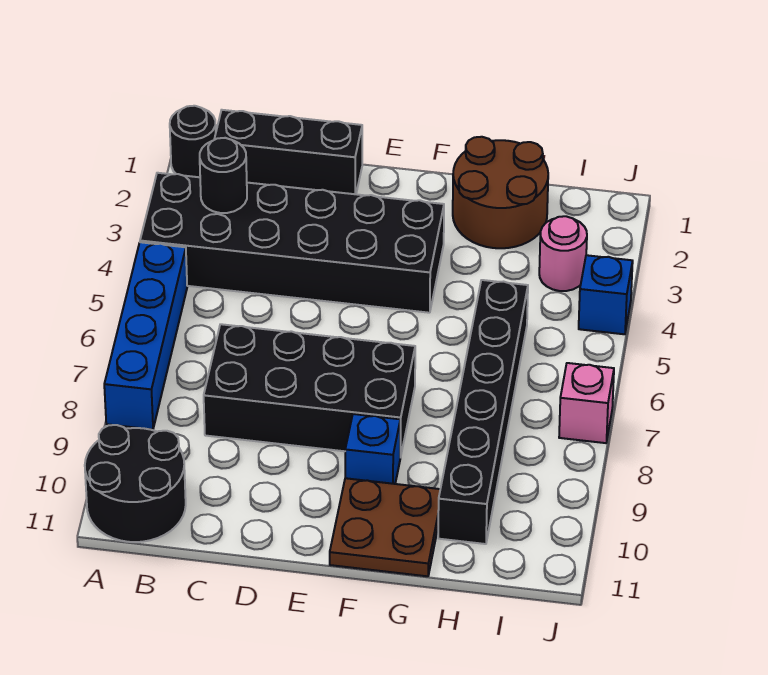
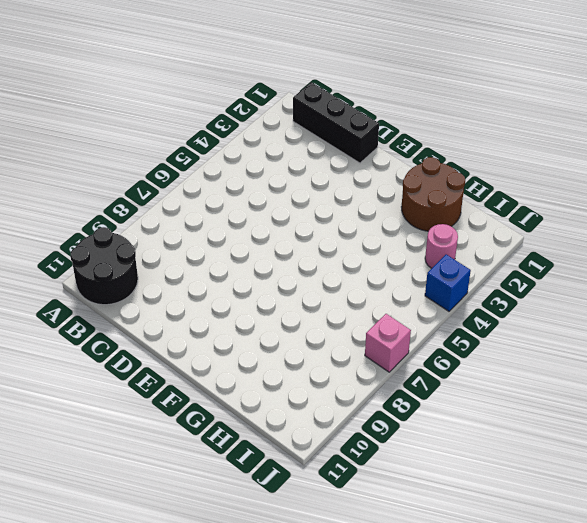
none -> black 1x1 round brick [170,106,216,177]
none -> black 2x6 brick [140,173,444,313]
none -> blue 1x4 brick [104,242,187,430]

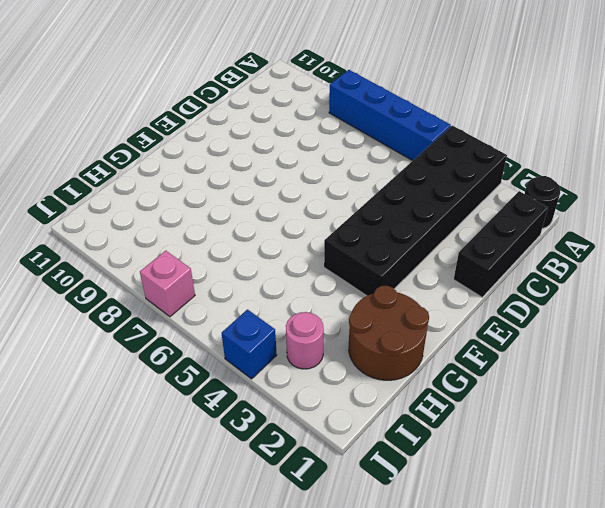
none -> black 2x2 round brick [85,425,186,542]
none -> black 2x4 brick [204,324,415,457]
none -> blue 1x1 brick [345,414,400,484]

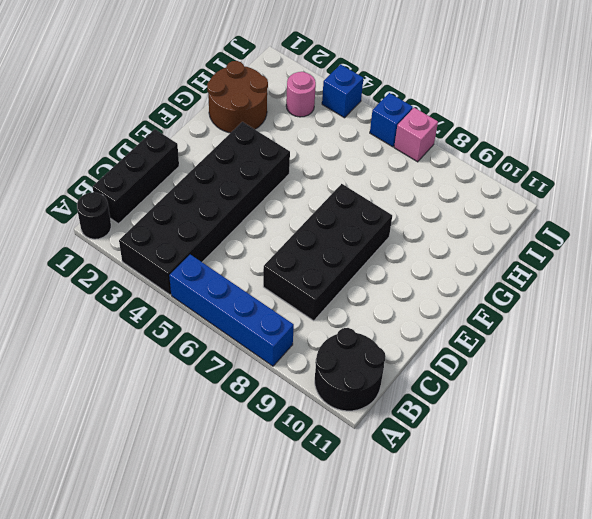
blue 1x1 brick [370,93,413,147] -> blue 1x1 brick moved to [345,414,400,484]
none -> brown 2x2 plate [330,478,440,576]
none -> black 1x6 brick [438,280,528,544]
none -> black 1x1 round brick [200,138,247,213]

